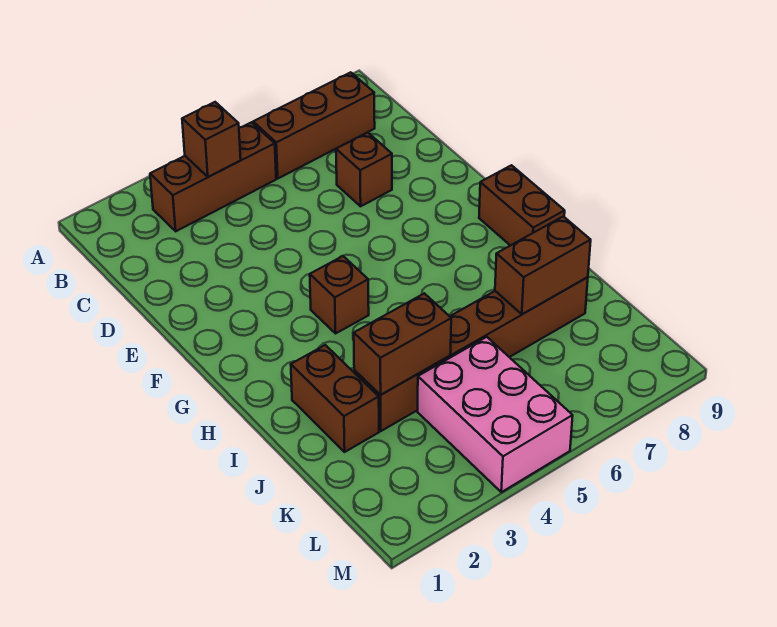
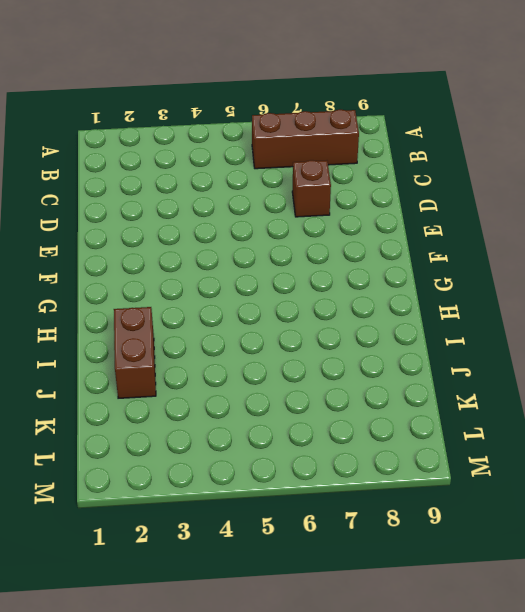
none -> brown 1x3 brick [150,122,276,231]
none -> brown 1x1 brick [310,256,369,333]

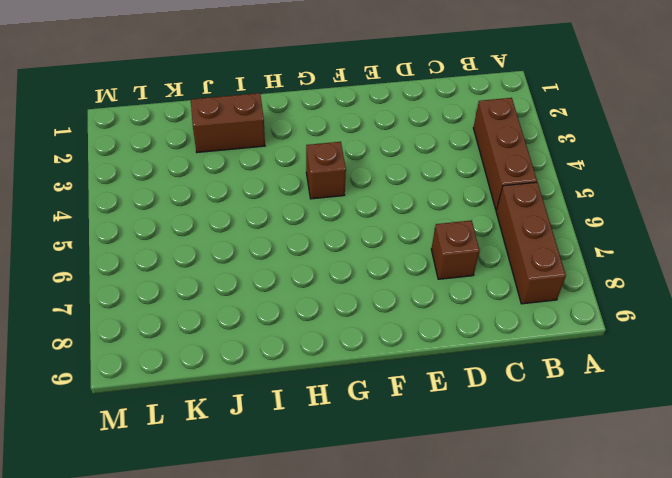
none -> brown 1x2 brick [479,165,565,246]
none -> brown 1x6 brick [354,277,588,431]

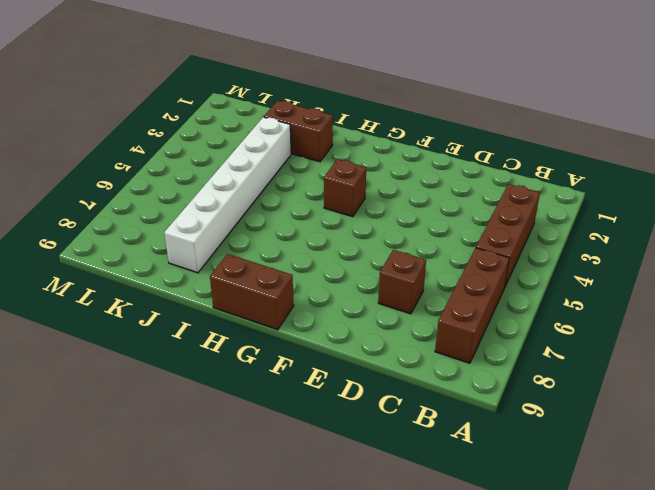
white 1x6 brick [164,117,291,273] -> brown 1x6 brick [354,277,588,431]
none -> pink 2x3 brick [418,337,573,492]
none -> brown 1x1 brick [182,102,241,177]

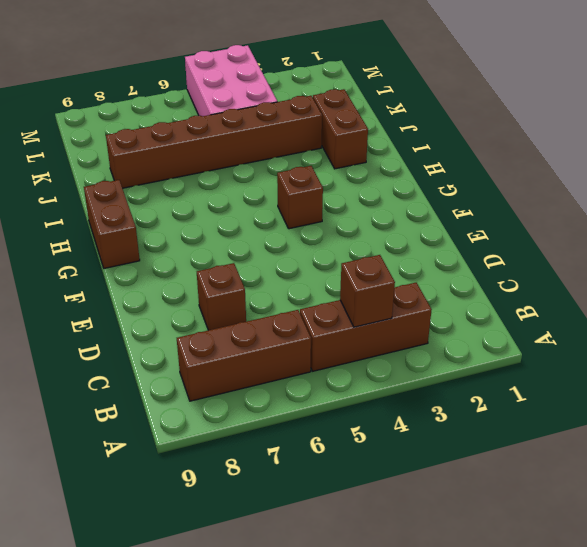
none -> brown 1x2 brick [354,293,451,395]
none -> brown 1x2 brick [495,216,591,314]

